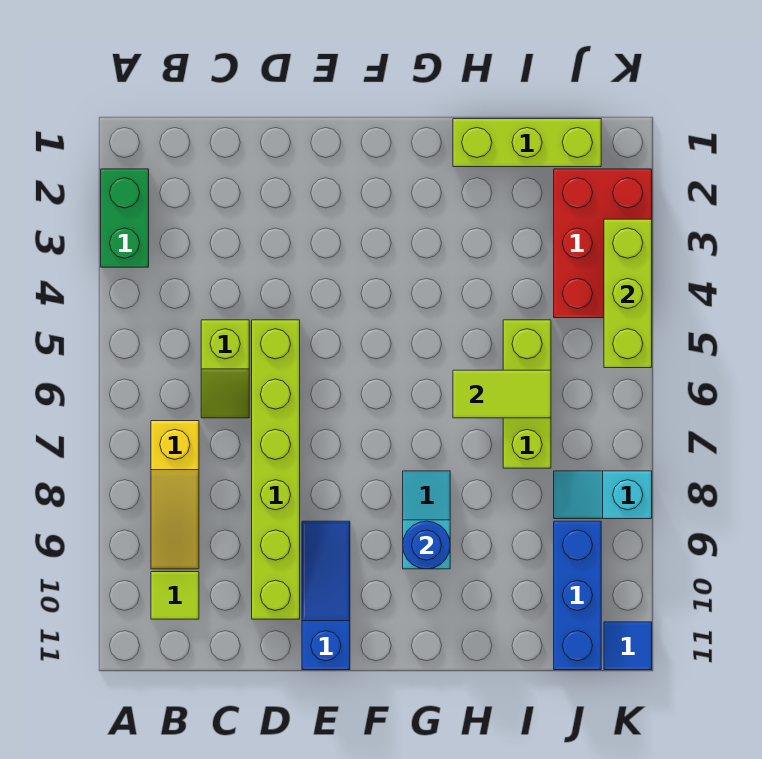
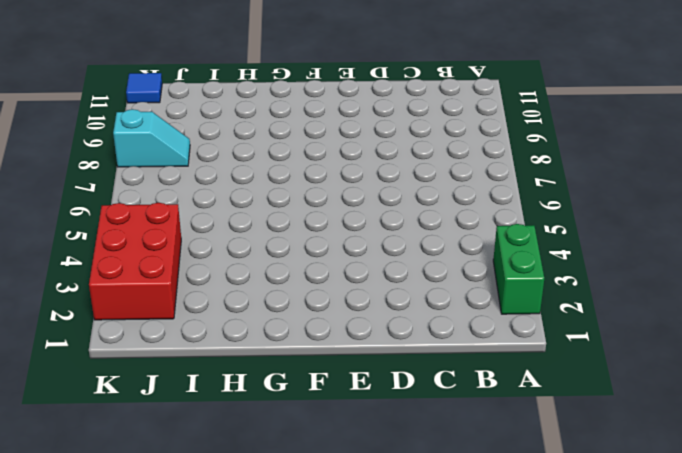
none -> yellow 1x3 slope [151,421,199,569]
none -> lime 1x1 tile [151,572,199,619]
none -> lime 1x2 slope [201,320,249,418]

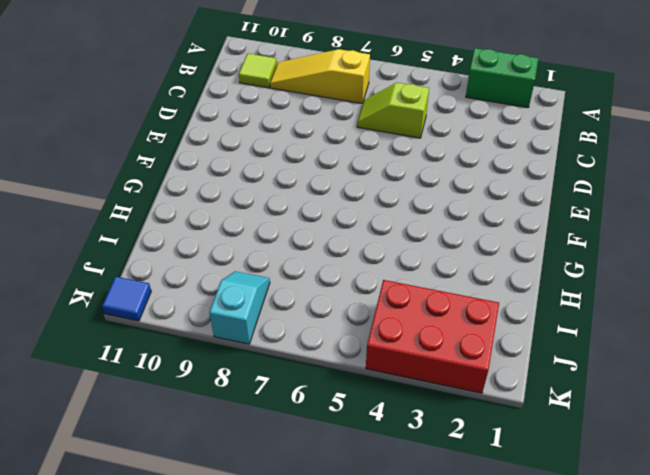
none -> lime 1x6 brick [252,320,300,619]
none -> blue 1x3 slope [302,521,350,670]
none -> cyan 1x2 slope [403,471,450,569]

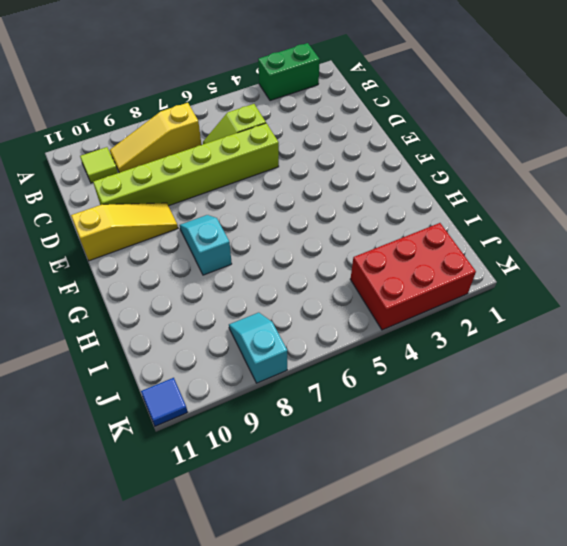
yellow 1x3 slope [71,203,178,261] -> blue 1x3 slope [302,521,350,670]
cyan 1x2 slope [179,215,232,275] -> cyan 1x2 slope turned to [403,471,450,569]
none -> lime 1x3 brick [453,119,601,167]
none -> lime 1x3 brick [503,320,551,468]
none -> blue 1x3 brick [554,521,601,670]

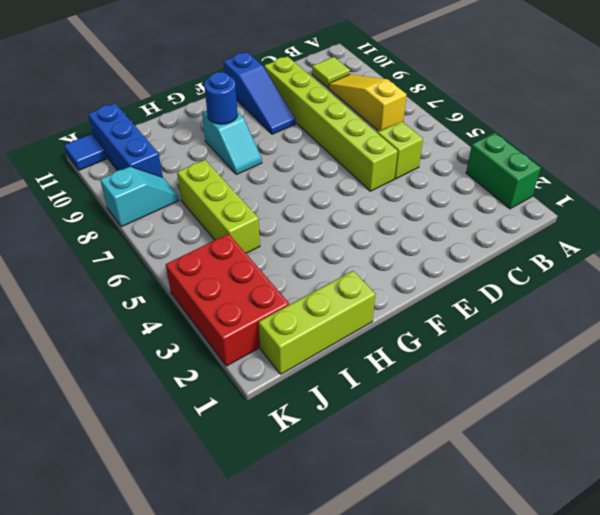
none -> lime 1x2 tile [453,370,551,418]
none -> lime 1x3 brick [604,219,652,368]

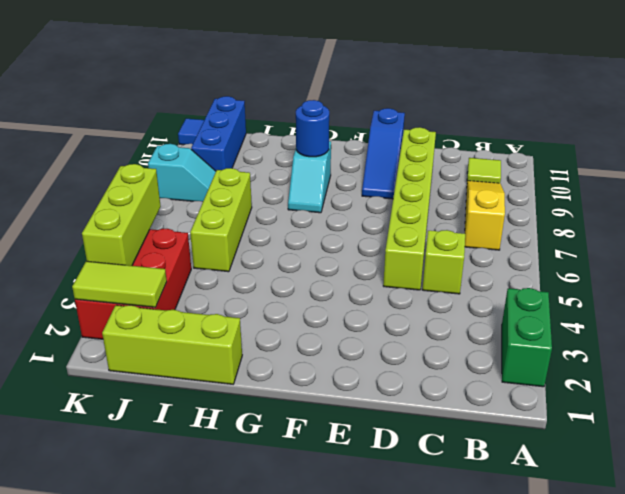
lime 1x2 tile [72,261,167,308] -> lime 1x2 tile moved to [453,370,551,418]

